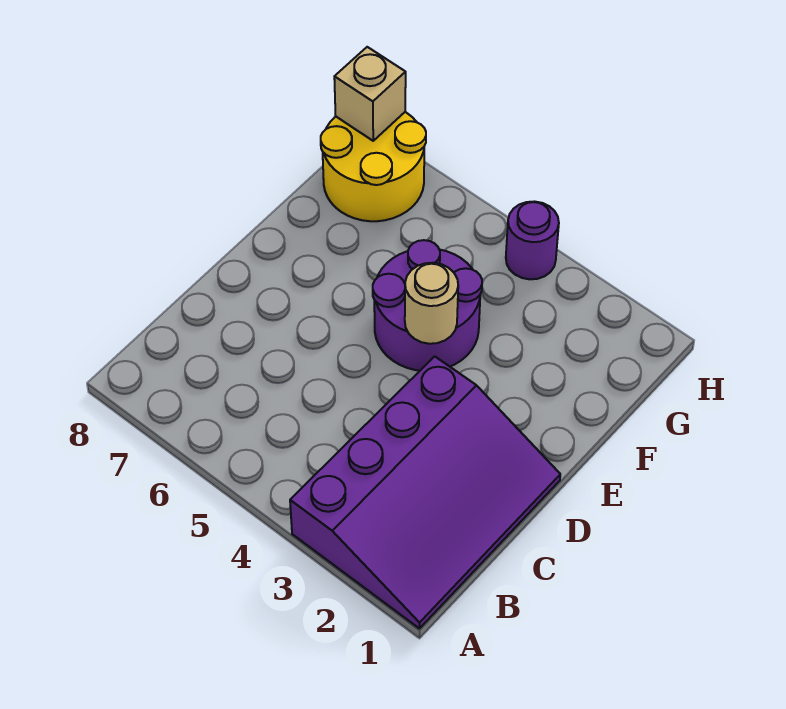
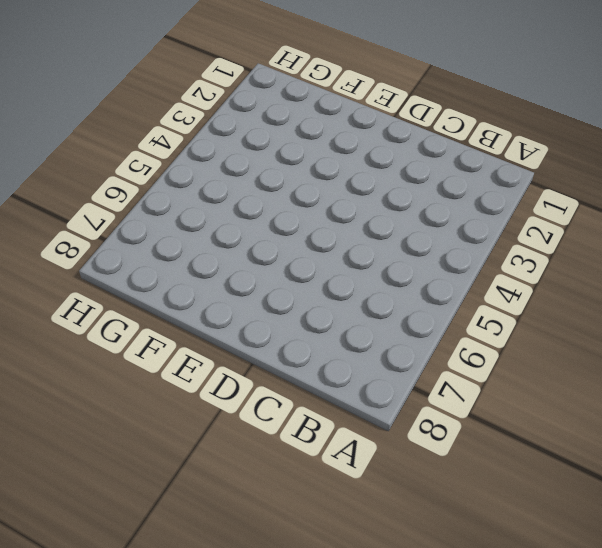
none -> purple 3x4 slope [290,356,560,628]
none -> purple 2x2 round brick [373,240,482,371]

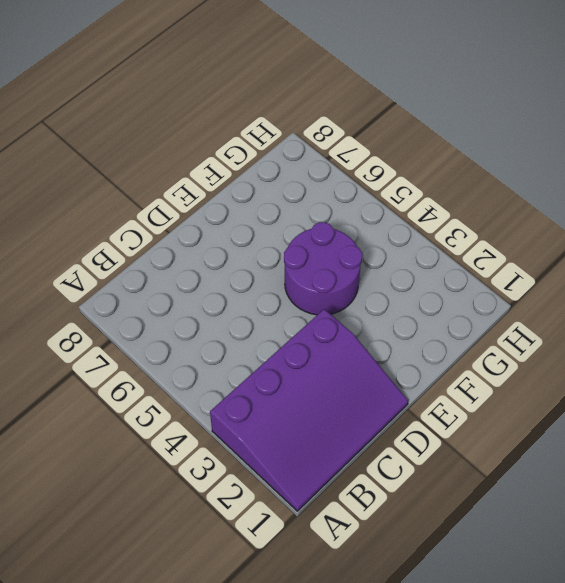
none -> yellow 2x2 round brick [321,112,426,221]
none -> purple 1x1 round brick [506,202,559,279]

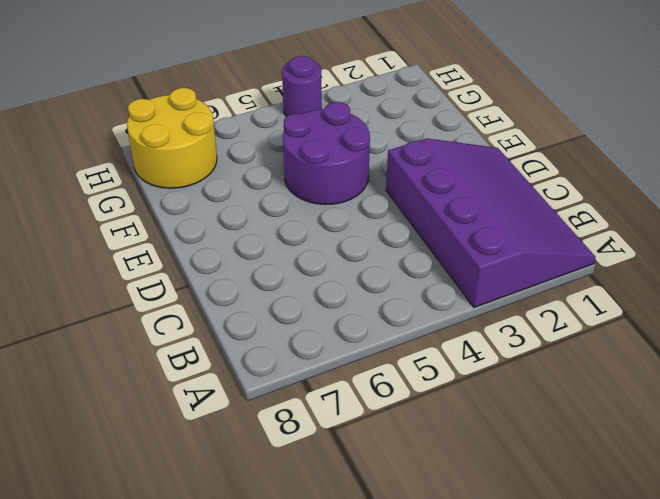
none -> tan 1x1 round brick [405,263,458,344]
none -> tan 1x1 brick [334,47,406,141]

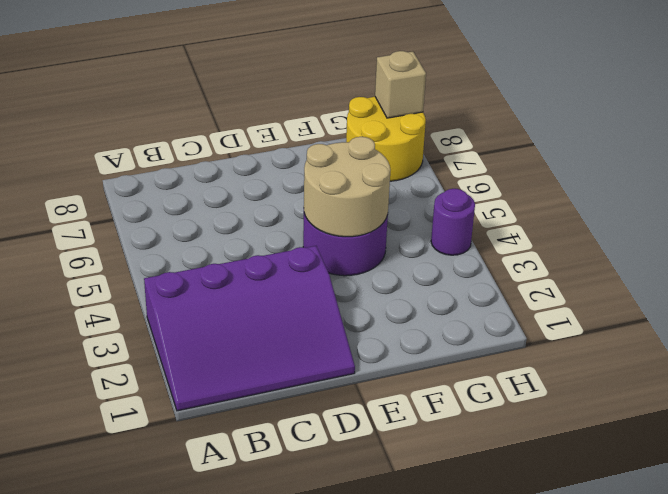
tan 2x2 round brick [304,137,390,237] -> tan 1x1 round brick [405,263,458,344]

